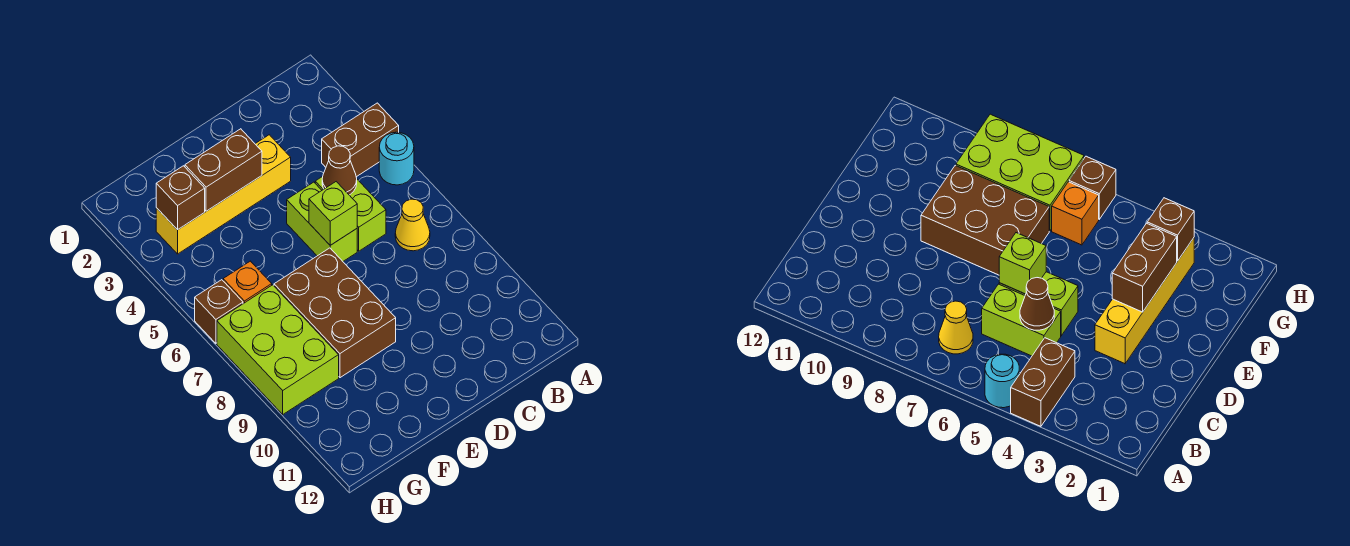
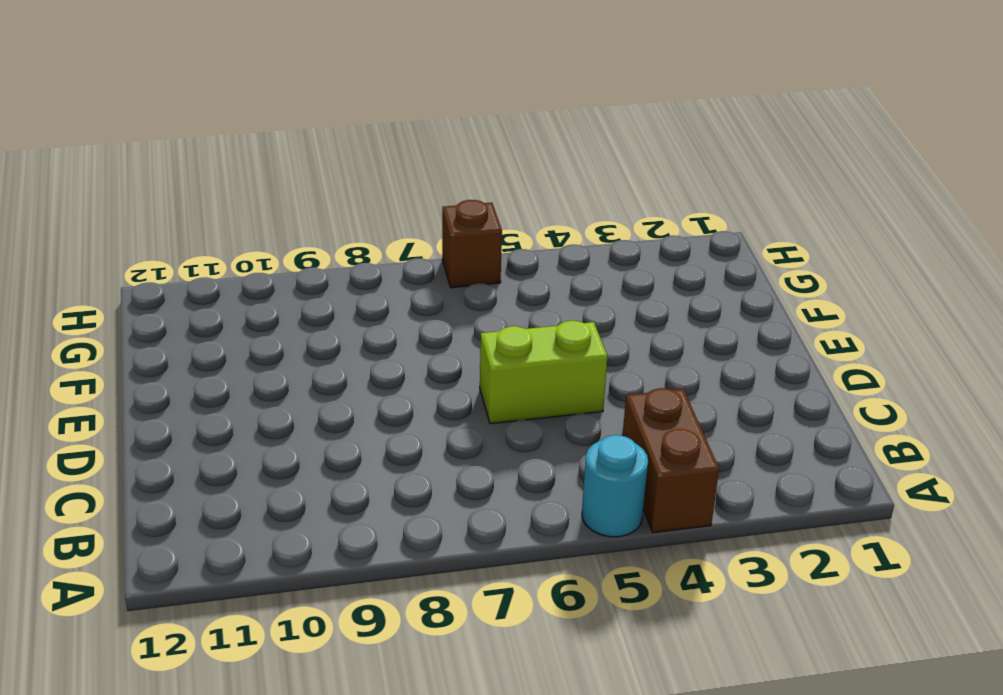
none -> yellow 1x1 cone [395,199,430,251]
none -> lime 1x2 brick [315,176,386,251]
none -> yellow 1x4 brick [156,135,291,254]

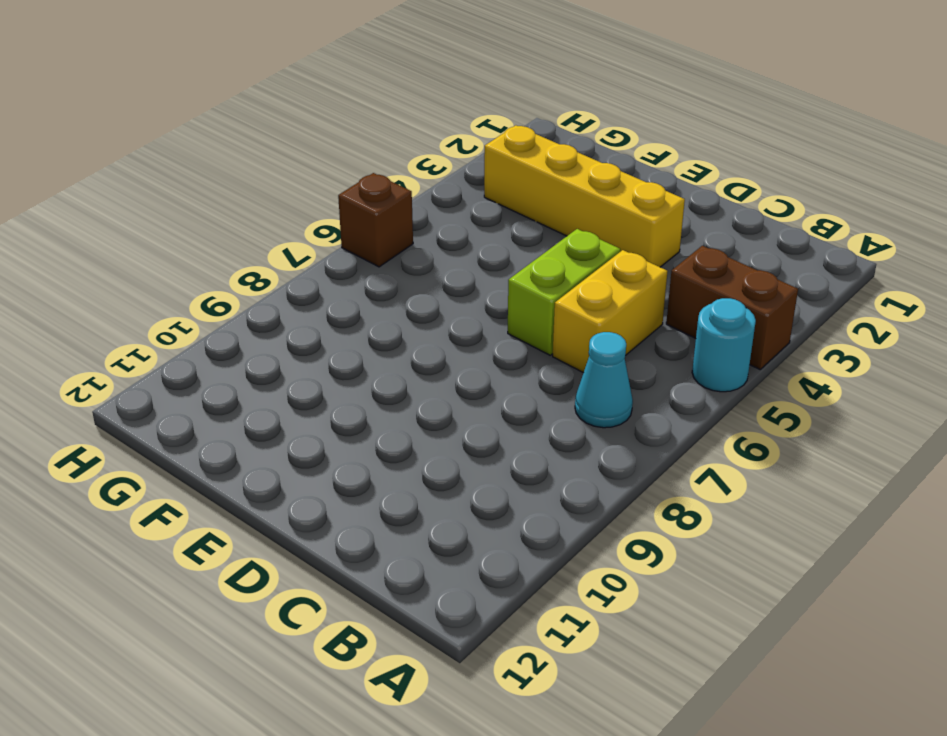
cyan 1x1 cone [575,332,633,428] -> yellow 1x1 cone [395,199,430,251]
yellow 1x2 brick [553,250,668,373] -> lime 1x2 brick [315,176,386,251]
none -> brown 2x3 brick [274,248,396,378]
none -> orange 1x1 brick [223,261,272,304]
none -> lime 2x3 brick [217,285,339,414]

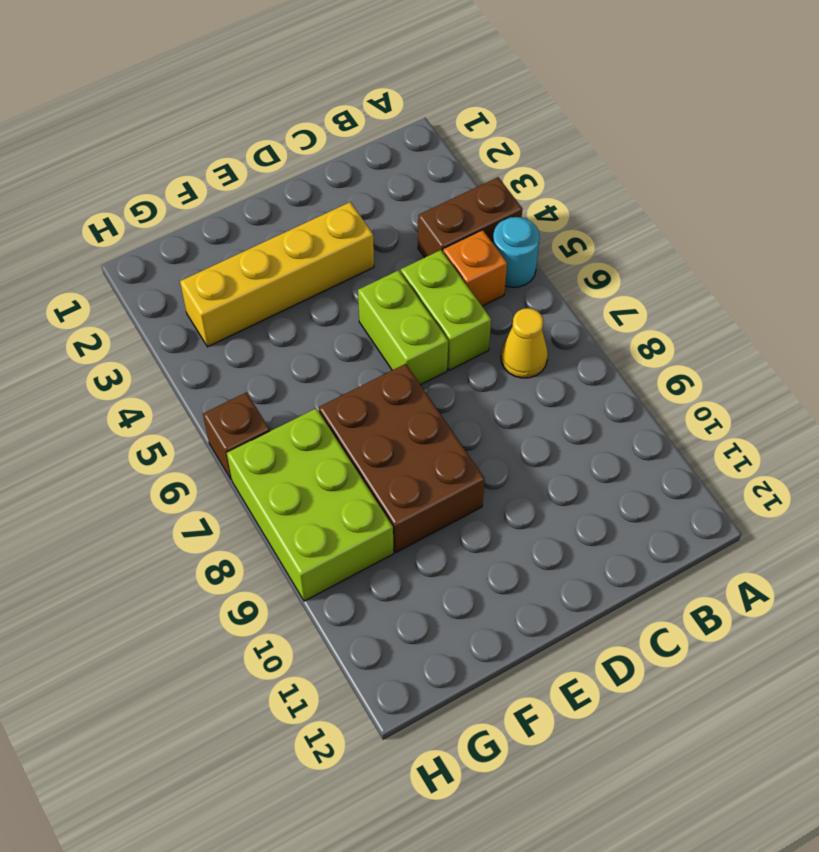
orange 1x1 brick [443,230,507,306] -> orange 1x1 brick moved to [223,261,272,304]
none -> brown 1x1 cone [322,146,357,195]
none -> lime 1x1 brick [309,182,357,245]
none -> brown 1x2 brick [185,129,262,211]

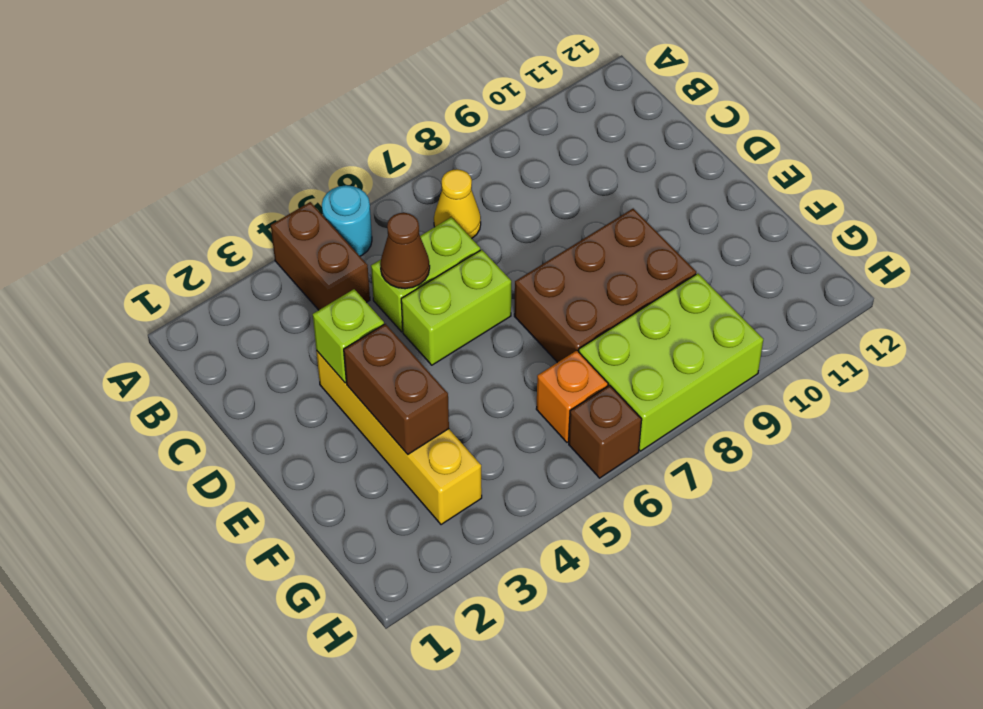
lime 1x1 brick [313,289,384,383] -> lime 1x1 brick moved to [309,182,357,245]
none -> brown 1x1 brick [156,166,205,230]

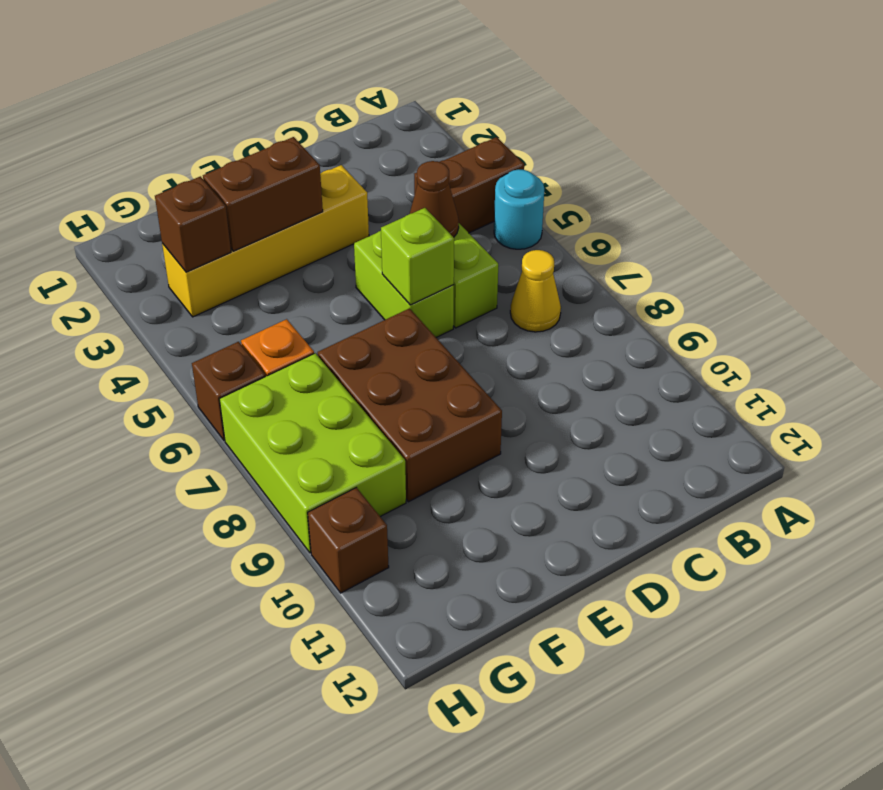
brown 1x1 brick [308,488,389,593] -> none

